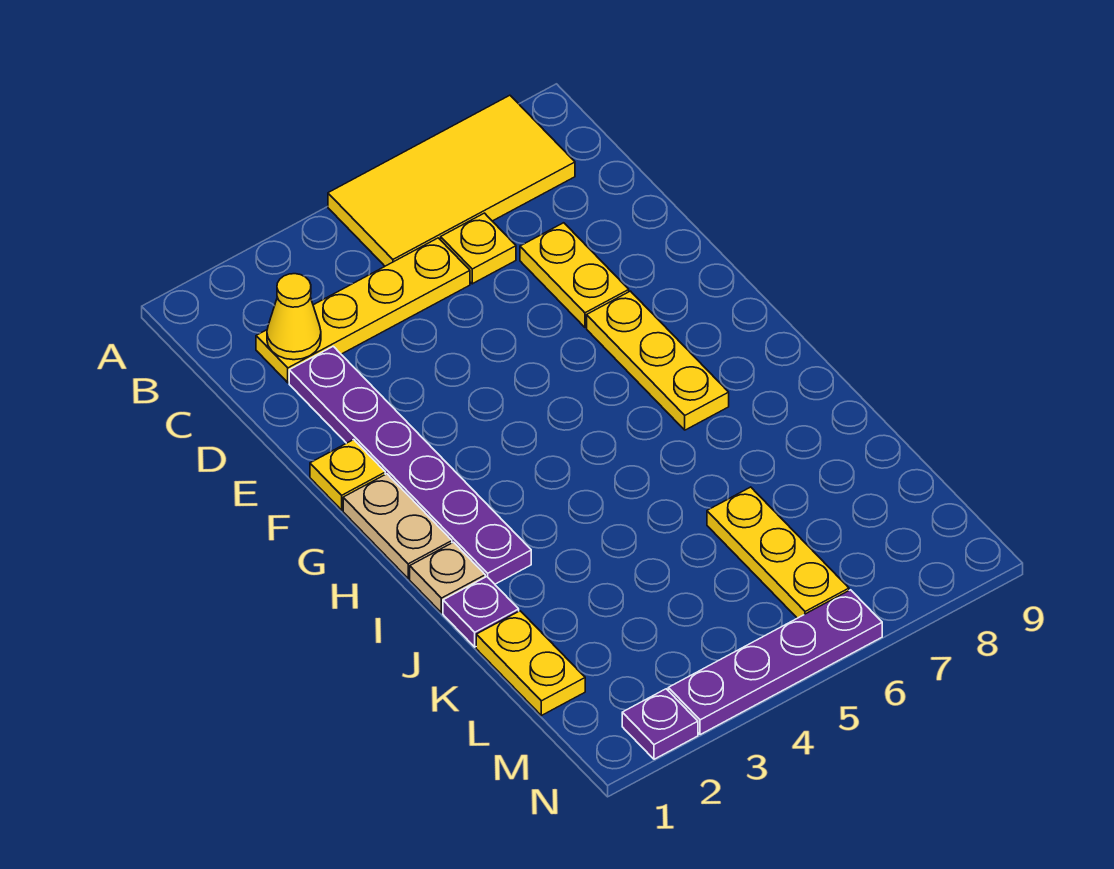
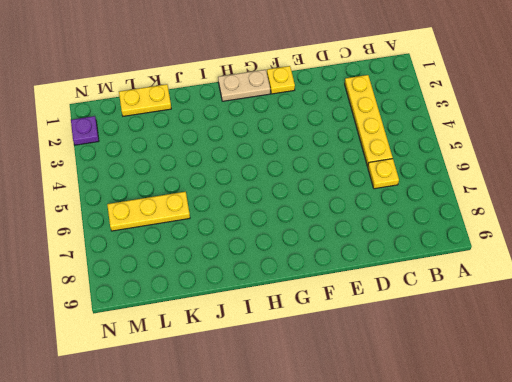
none -> yellow 2x4 tile [328,95,575,266]
none -> purple 1x6 plate [289,346,531,584]
none -> yellow 1x2 plate [520,223,629,327]

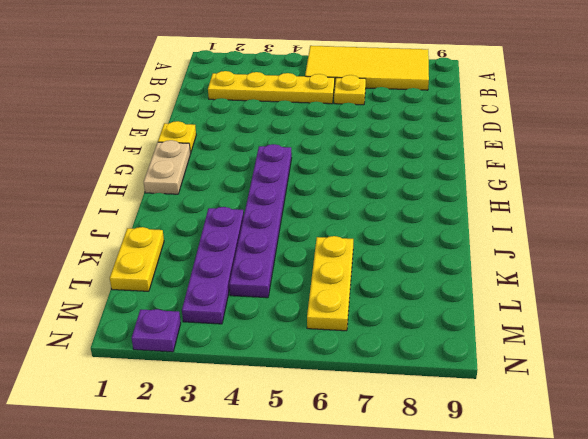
purple 1x6 plate [229,144,292,298] -> purple 1x6 plate moved to [289,346,531,584]
purple 1x4 plate [182,207,244,324] -> purple 1x4 plate turned to [668,590,882,735]
none -> yellow 1x2 plate [520,223,629,327]
none -> yellow 1x3 plate [587,291,729,430]
none -> tan 1x1 plate [410,542,485,613]

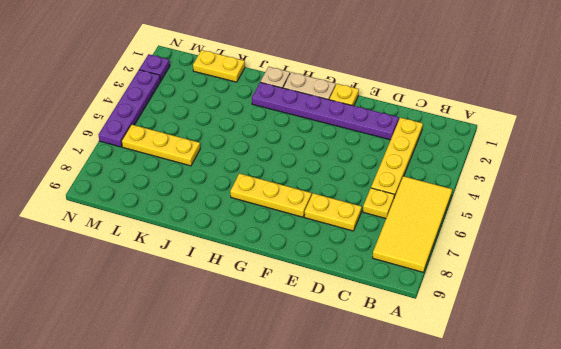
none -> purple 1x1 plate [443,577,519,647]
none -> yellow 1x1 cone [267,274,321,360]

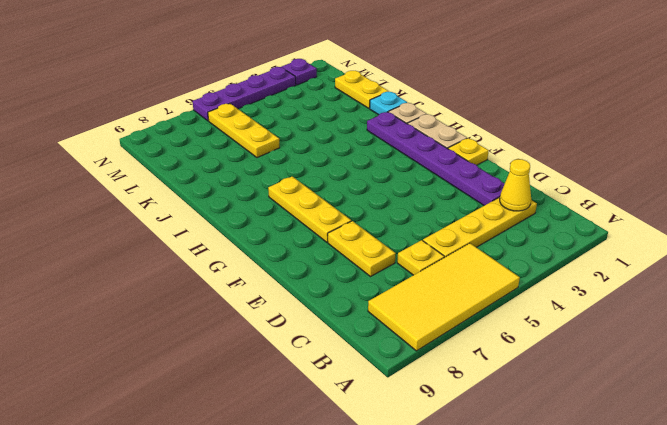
cyan 1x1 plate [370,92,407,115] -> purple 1x1 plate [443,577,519,647]

